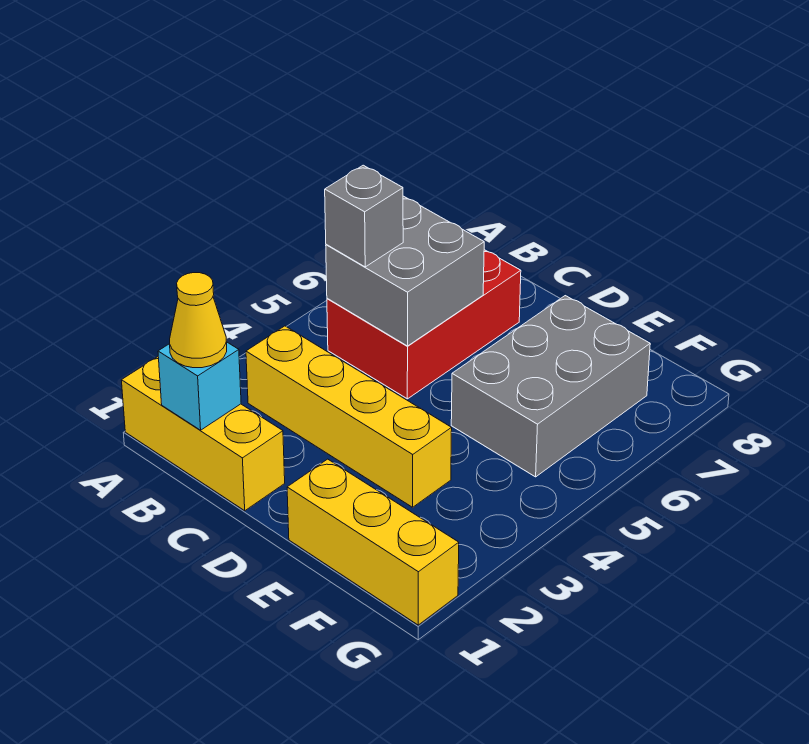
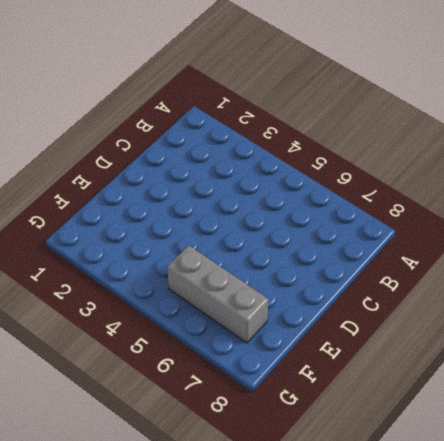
grey 1x3 brick [167,245,269,343] -> grey 2x3 brick [451,296,650,477]
none -> yellow 1x3 brick [121,357,285,511]
none -> yellow 1x4 brick [246,326,452,507]

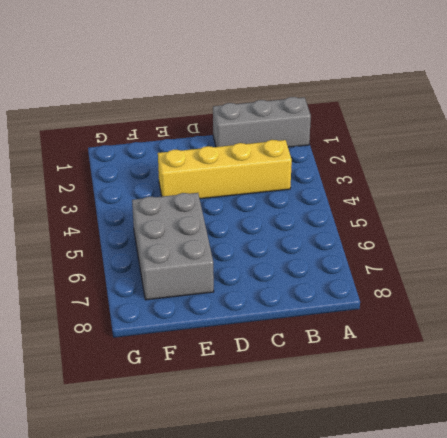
grey 1x3 brick [213,97,311,147] -> yellow 1x3 brick [121,357,285,511]
none -> red 2x3 brick [327,250,521,399]
none -> yellow 1x3 brick [287,459,459,625]

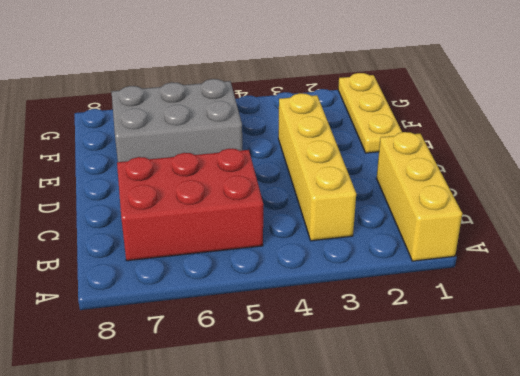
yellow 1x3 plate [338,73,402,153] -> yellow 1x3 brick [287,459,459,625]
none -> cyan 1x1 brick [158,342,241,430]
none -> grey 2x2 brick [326,196,484,346]

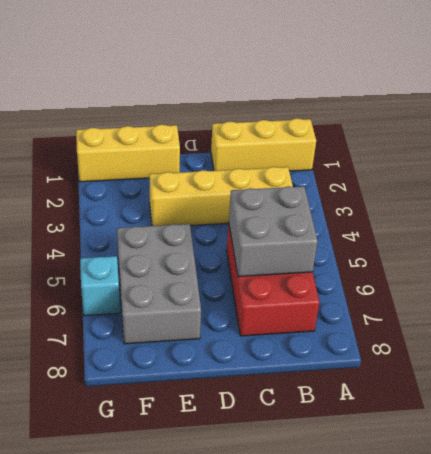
cyan 1x1 brick [80,256,120,316] -> cyan 1x1 brick moved to [158,342,241,430]
none -> yellow 1x1 cone [170,273,227,368]
none -> grey 1x1 brick [325,165,403,267]

